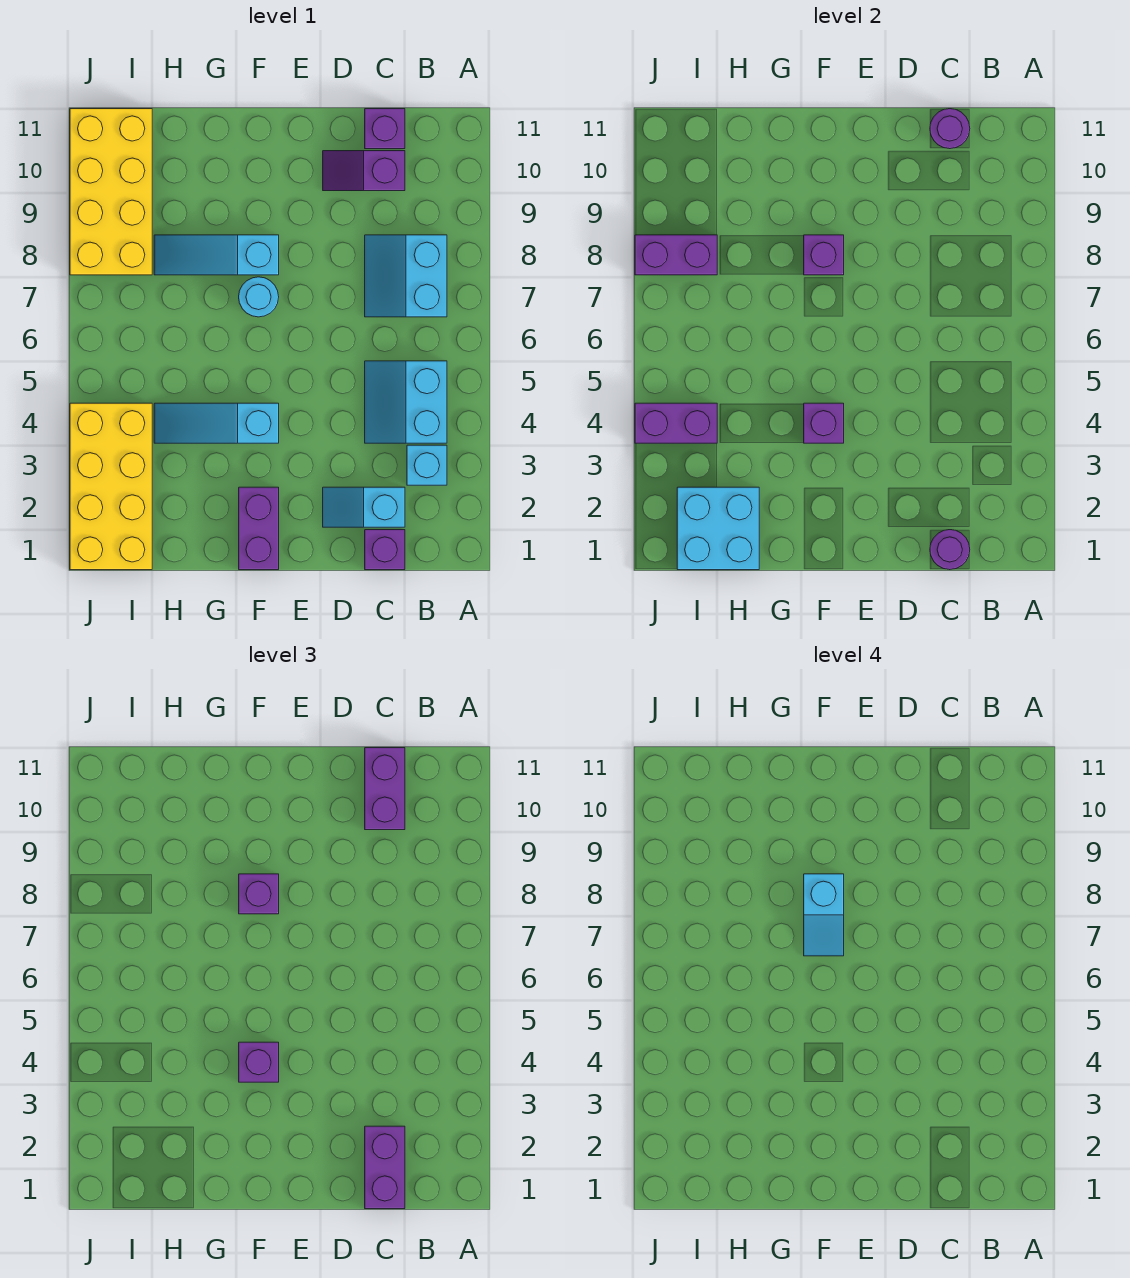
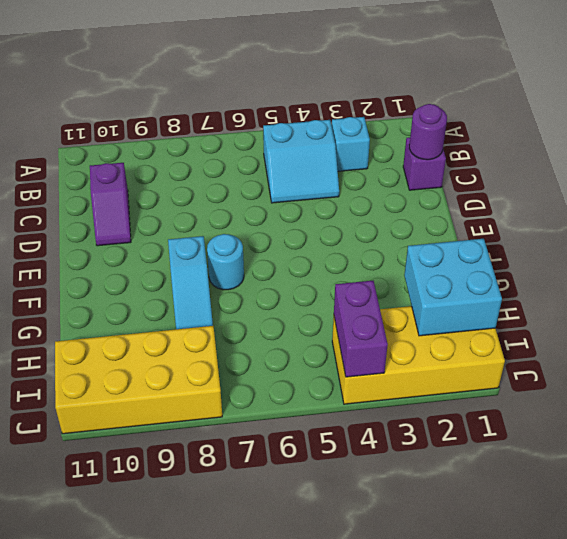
none -> cyan 2x2 slope [365,235,447,317]
none -> cyan 1x2 slope [323,487,405,527]
none -> purple 1x1 brick [365,109,405,149]

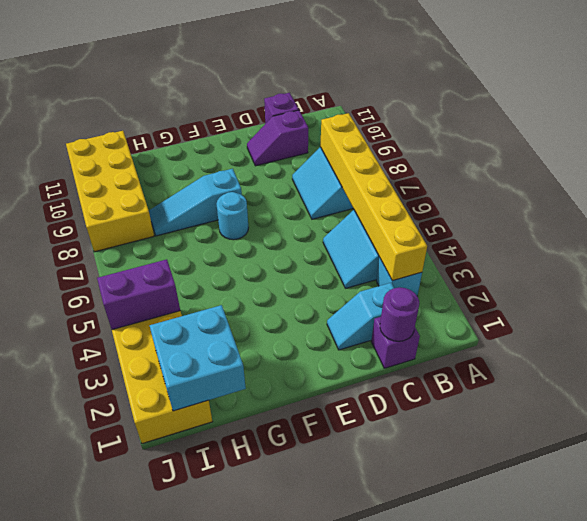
yellow 1x6 brick [320,113,427,281] -> none
none -> purple 1x2 brick [239,487,279,570]
none -> cyan 1x3 slope [154,403,279,443]
none -> purple 1x1 round brick [930,109,970,149]

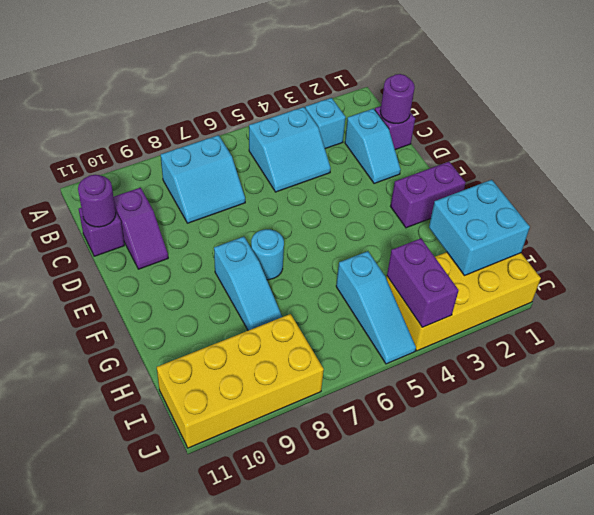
cyan 1x3 slope [336,251,416,364] -> cyan 1x3 slope moved to [154,403,279,443]
none -> purple 1x1 brick [804,403,844,443]
none -> purple 1x1 brick [804,235,844,275]
none -> purple 1x2 brick [635,235,717,275]

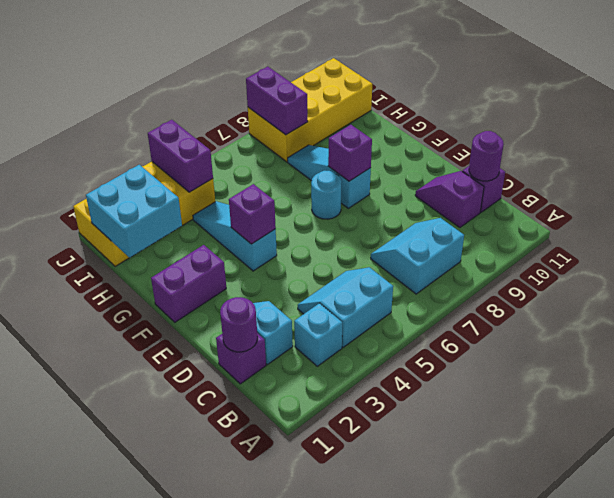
none -> purple 1x2 brick [365,1126,405,1209]
none -> purple 1x2 brick [365,748,405,830]
none -> purple 1x1 brick [239,1042,279,1082]

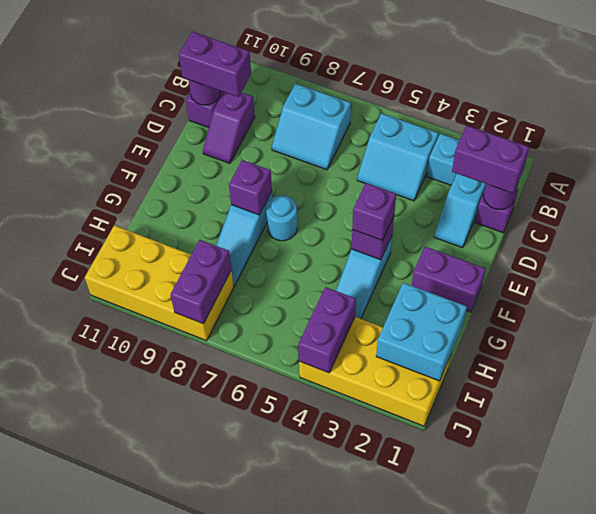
none -> purple 1x1 brick [239,874,279,914]
none -> cyan 1x2 slope [804,874,844,956]

